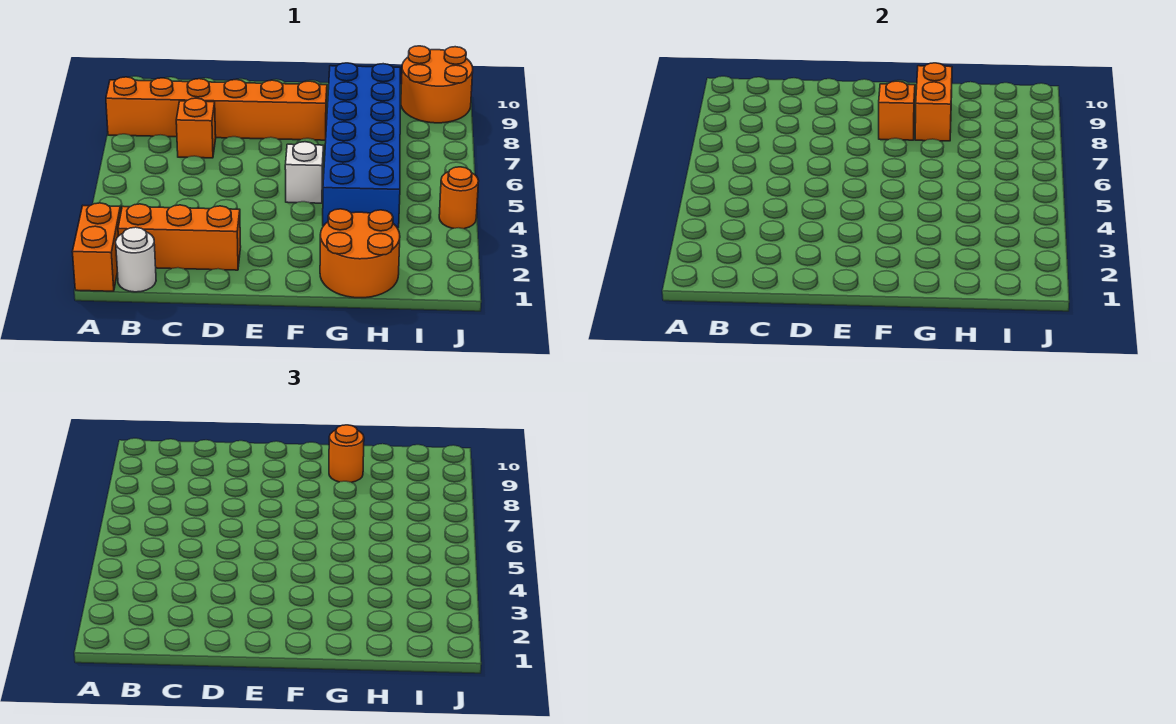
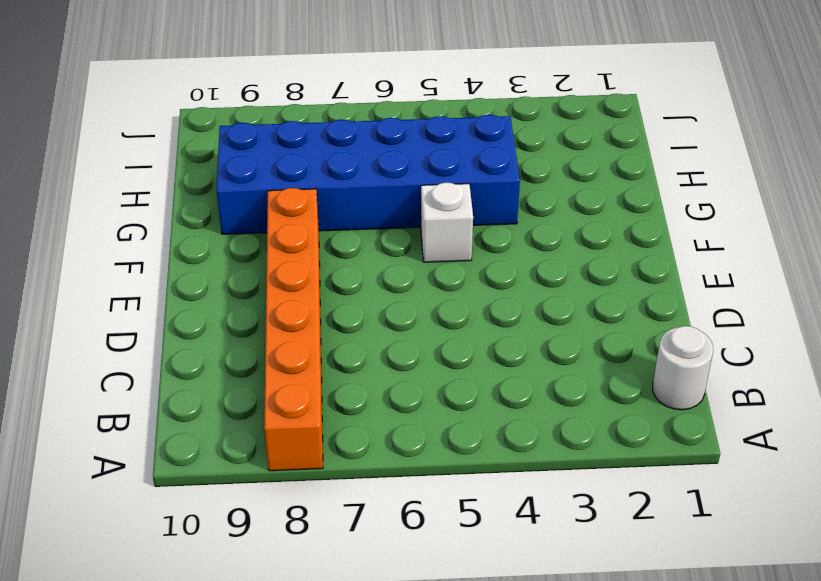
none -> orange 1x2 brick [73,203,121,291]
none -> orange 1x3 brick [118,204,241,270]
none -> orange 1x1 brick [176,98,216,158]

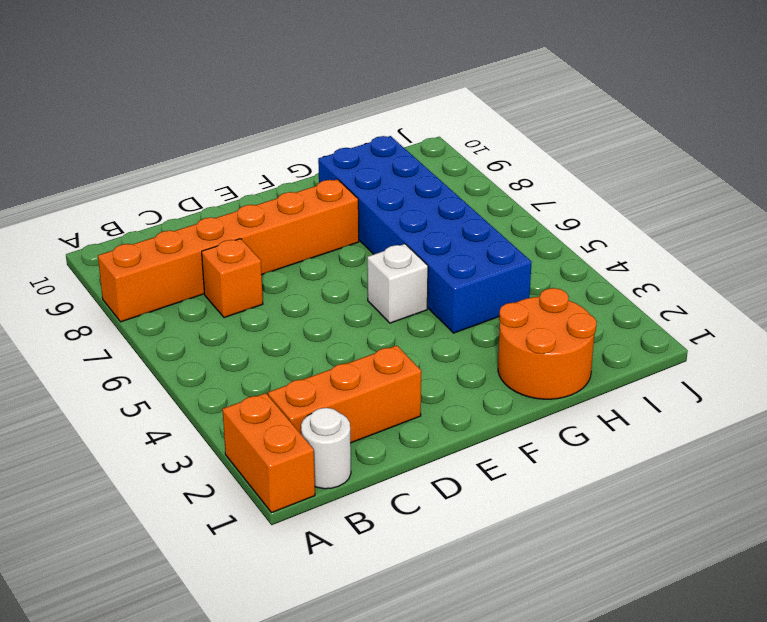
none -> orange 2x2 round brick [401,46,473,123]
none -> orange 1x1 round brick [439,167,478,229]
none -> orange 1x1 brick [879,81,915,140]

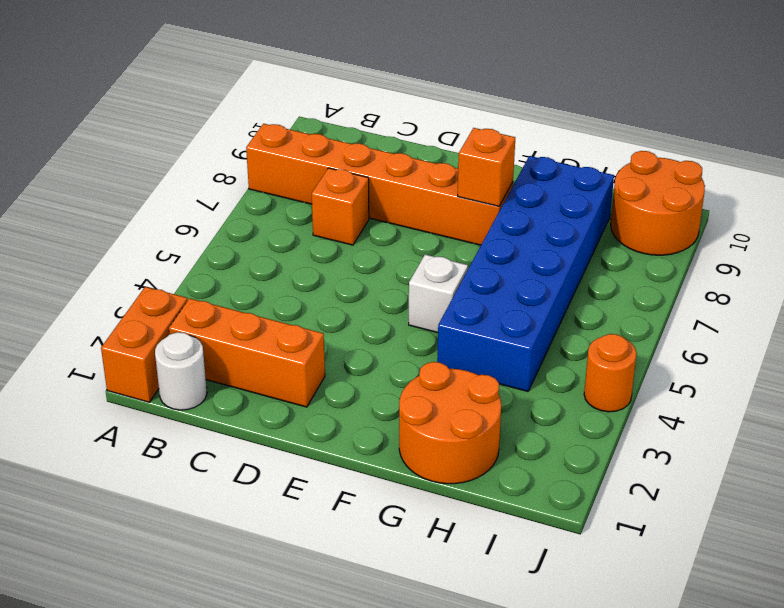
none -> orange 1x2 brick [915,63,952,141]
none -> orange 1x1 round brick [329,425,364,482]

